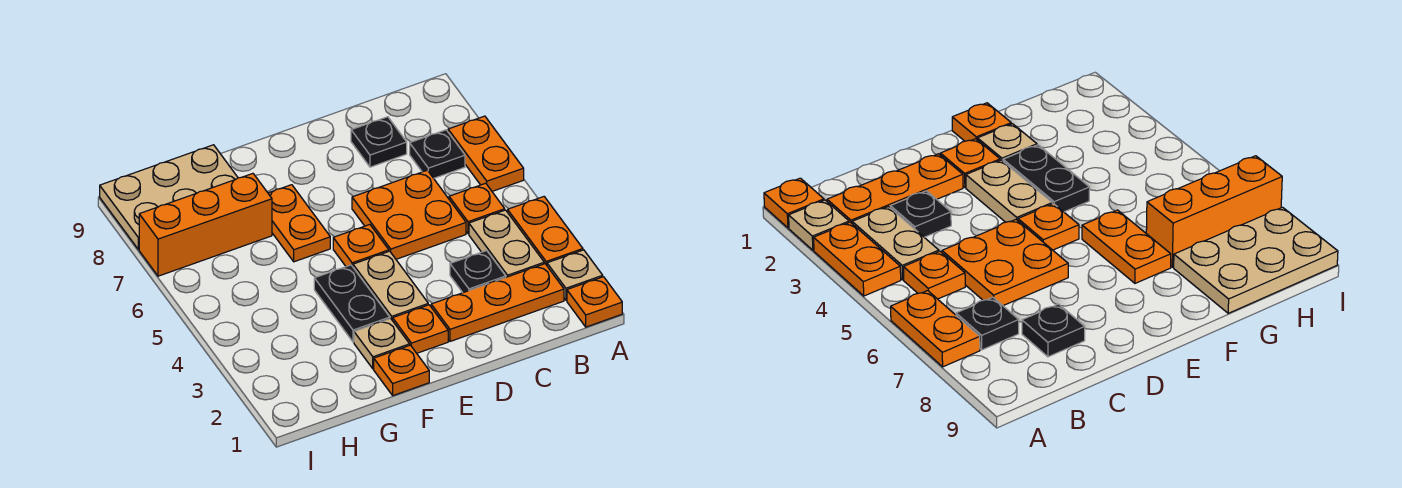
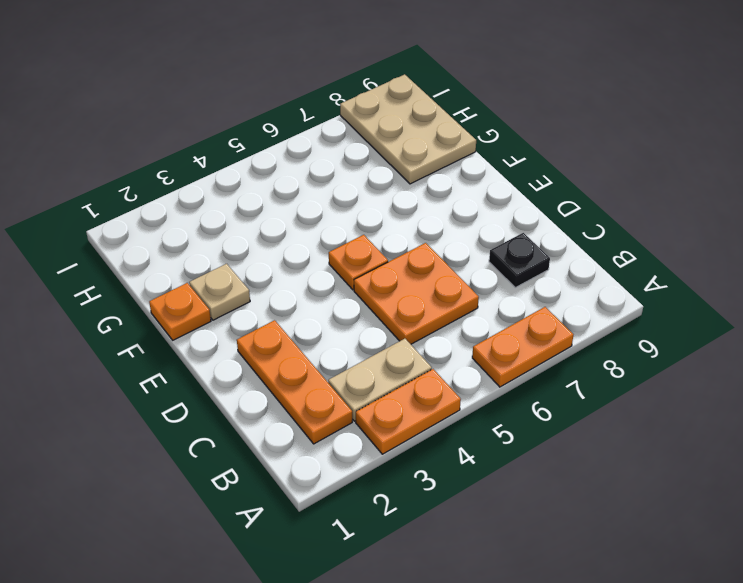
none -> orange 1x1 plate [567,277,622,327]
none -> tan 1x1 plate [547,250,603,300]
none -> orange 1x1 plate [449,183,505,234]

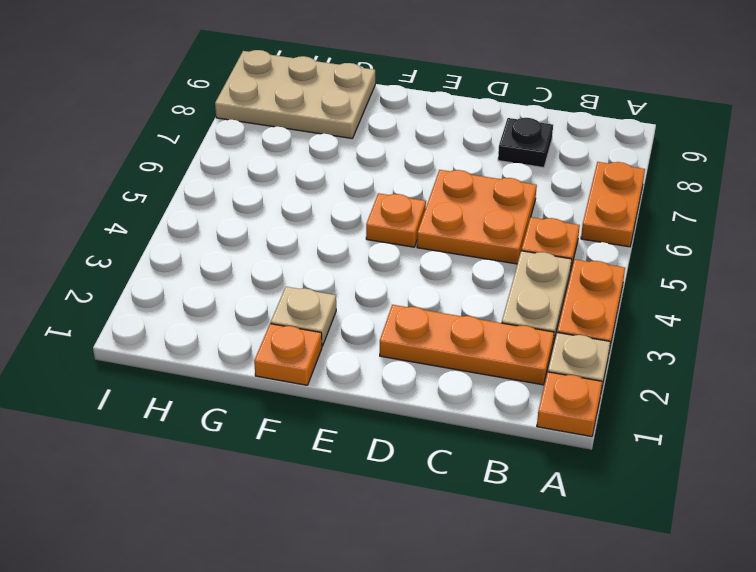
none -> black 1x1 plate [410,130,465,178]
none -> black 1x1 plate [450,251,506,293]
none -> orange 1x1 plate [393,305,448,353]

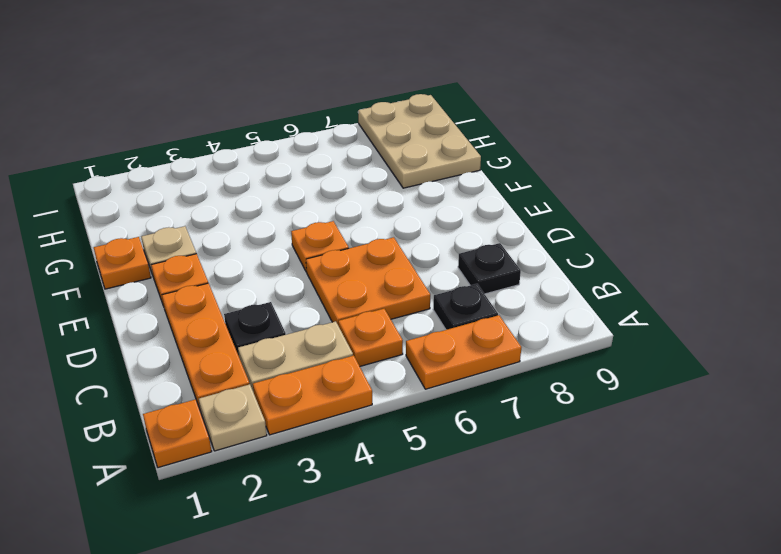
none -> tan 1x2 plate [353,251,428,321]
none -> black 1x2 plate [314,265,390,342]
none -> orange 1x2 plate [268,185,330,262]

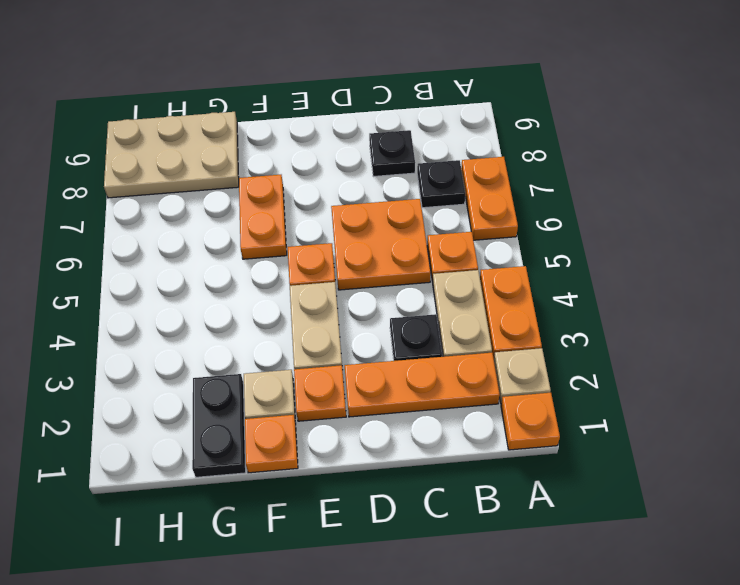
black 1x2 plate [192,374,246,477] -> black 1x2 plate moved to [314,265,390,342]
none -> orange 1x3 brick [139,173,272,276]

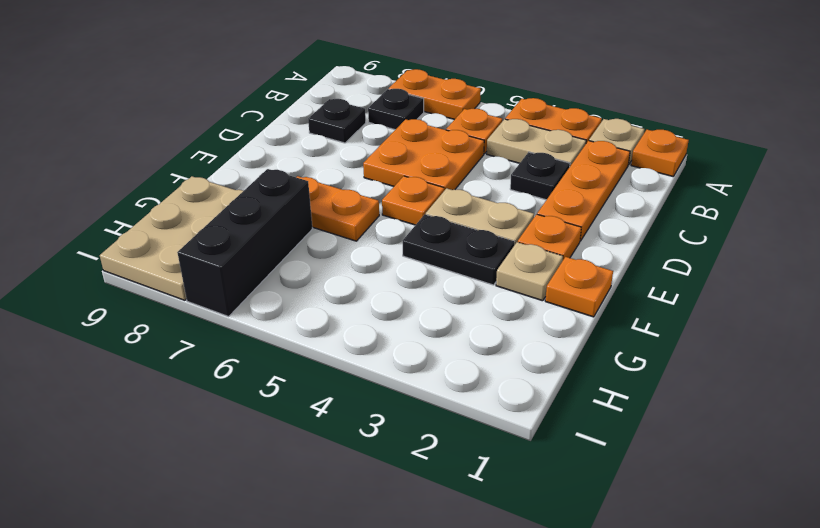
black 1x3 brick [177,169,313,316] -> orange 1x3 brick [139,173,272,276]

